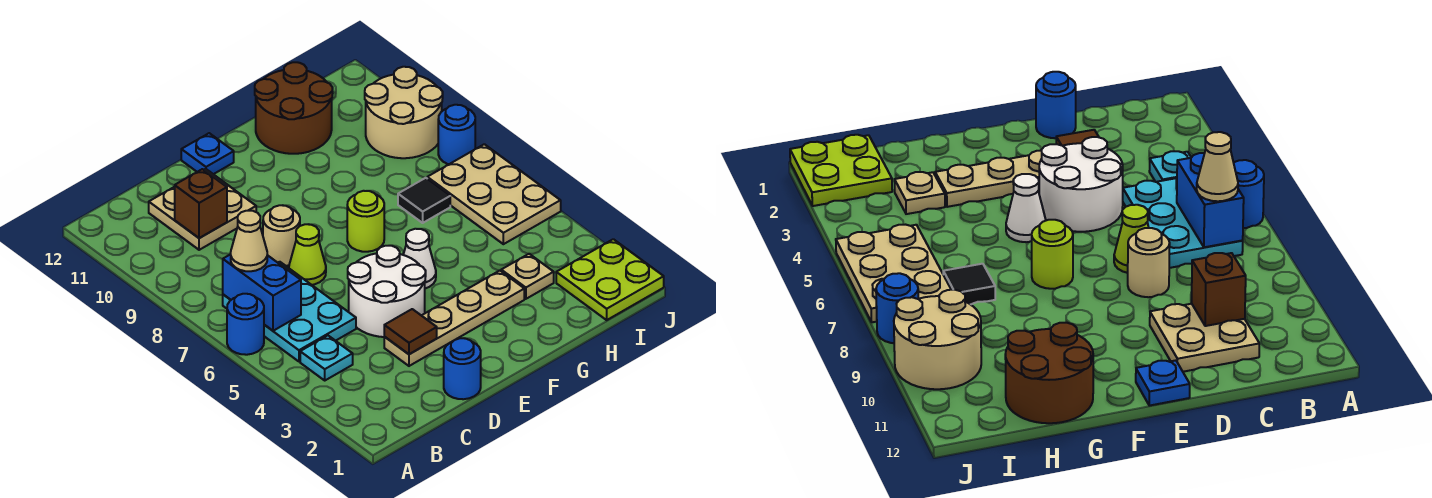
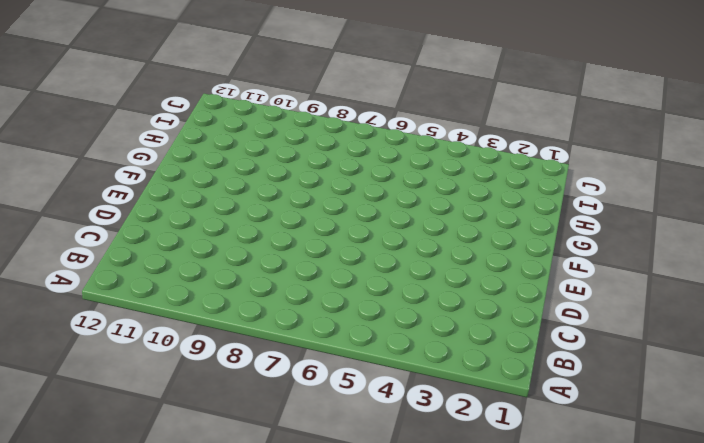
none -> blue 1x1 round brick [227,294,264,355]
none -> cyan 1x1 plate [300,336,353,380]
none -> cyan 2x3 plate [223,262,356,362]

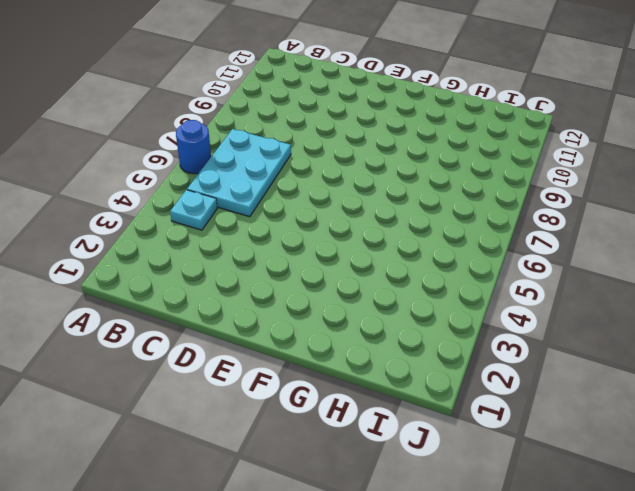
none -> tan 2x2 plate [149,169,256,250]
none -> blue 1x1 round brick [444,338,481,399]
none -> tan 1x4 plate [384,270,524,366]

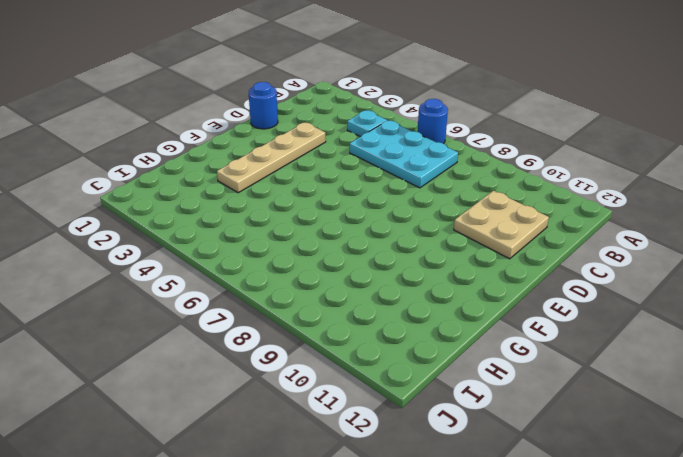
none -> white 2x2 round brick [348,246,426,337]
none -> lime 1x1 cone [289,224,326,285]
none -> tan 1x1 round brick [263,205,300,266]

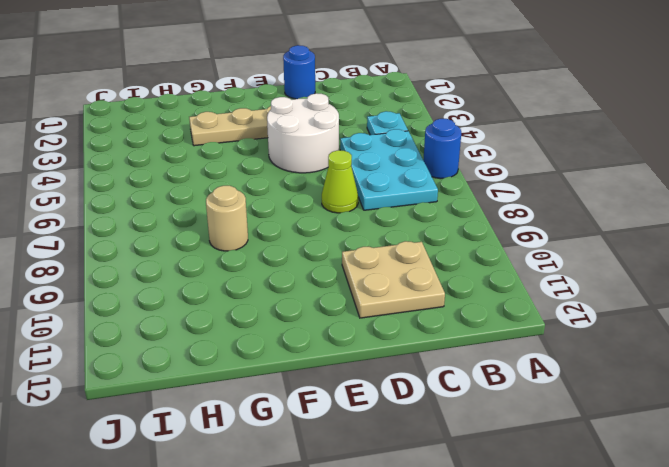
tan 1x1 round brick [206,186,248,251] -> tan 1x1 round brick moved to [263,205,300,266]
none -> blue 1x1 plate [181,133,234,174]
none -> white 1x1 cone [403,229,436,289]
none -> lime 1x1 round brick [347,191,384,252]

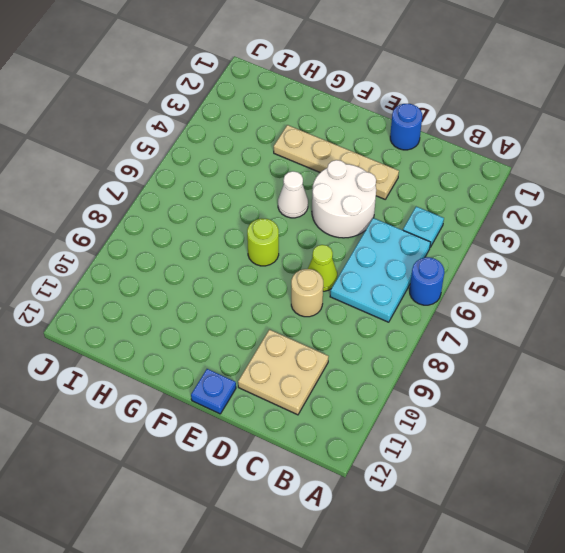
none -> brown 2x2 round brick [255,62,333,154]
none -> tan 1x1 plate [501,254,554,299]
none -> black 1x1 tile [398,178,450,223]

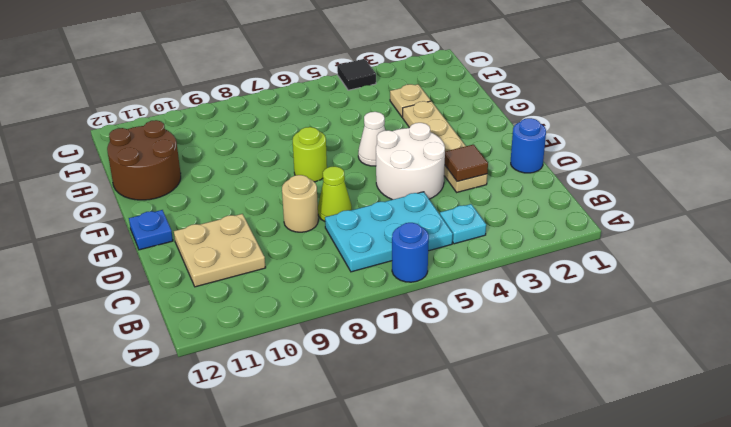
black 1x1 tile [337,59,376,90] -> black 1x1 tile moved to [398,178,450,223]
none -> lime 2x2 plate [556,239,664,320]
none -> tan 2x3 plate [427,144,561,244]
none -> tan 2x2 round brick [365,67,443,158]

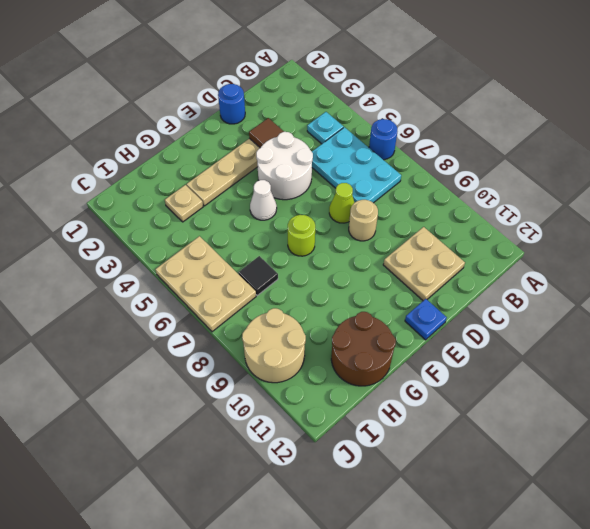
none -> lime 2x2 plate [556,239,664,320]
none -> blue 1x1 round brick [438,105,475,164]
none -> blue 1x2 brick [223,254,301,331]

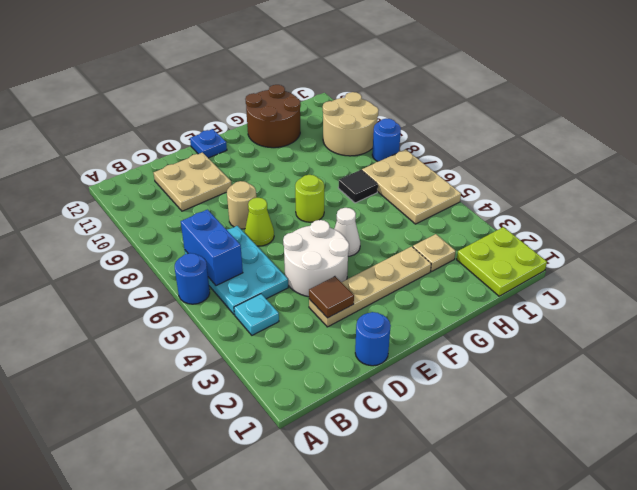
none -> brown 1x1 brick [175,169,227,238]
none -> tan 1x1 cone [231,211,267,271]

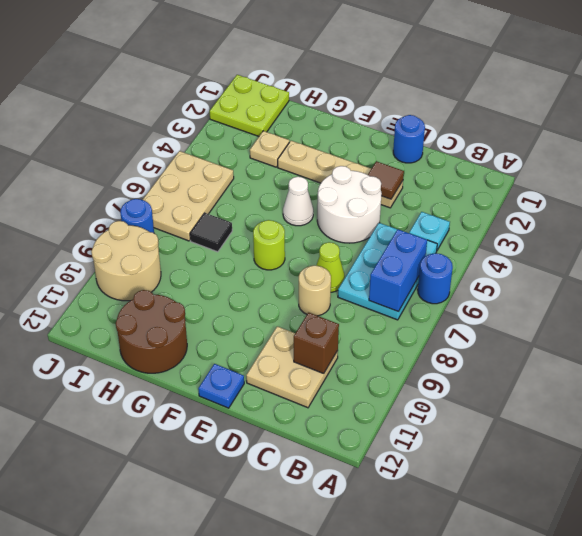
none -> tan 1x1 cone [231,211,267,271]

